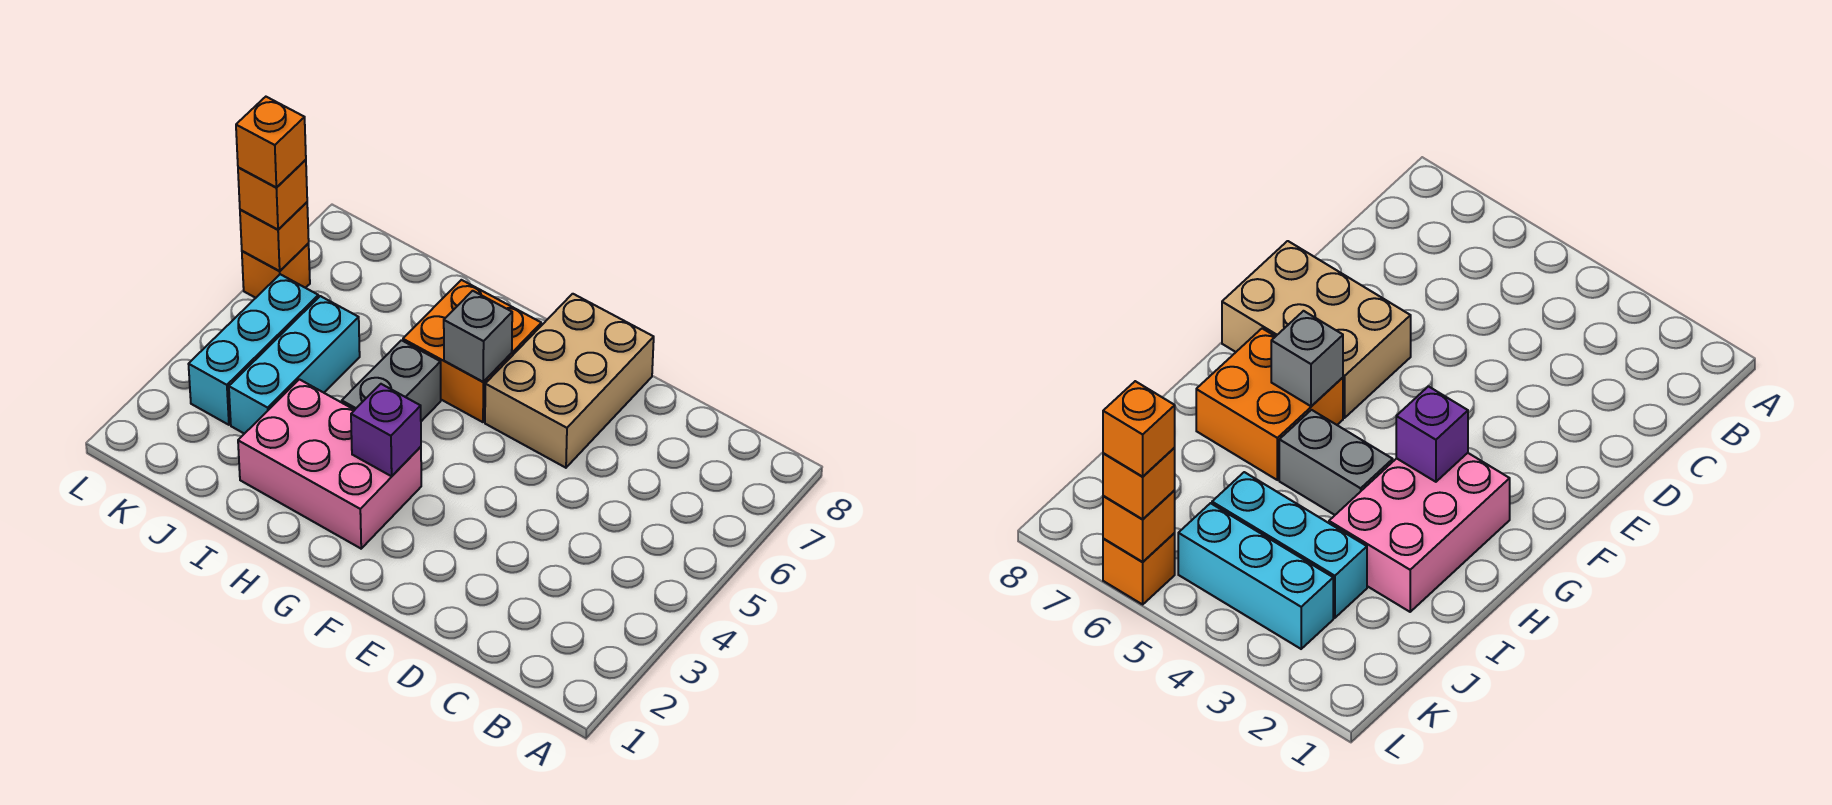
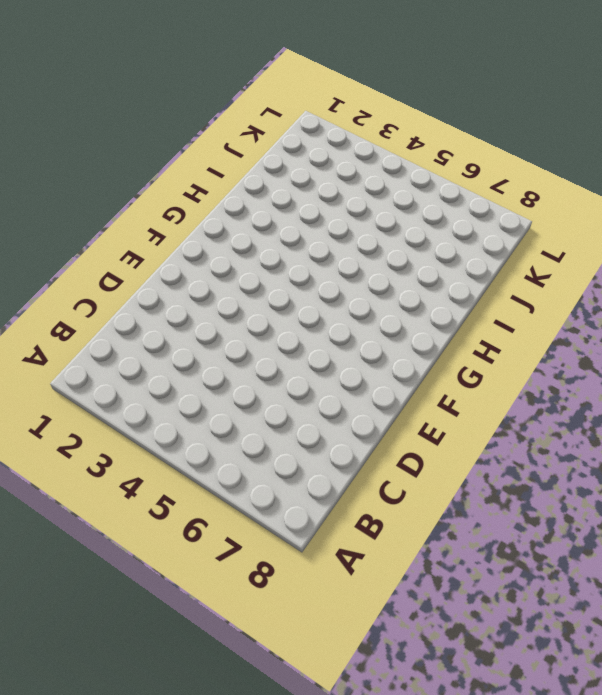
none -> tan 2x3 brick [485,294,654,468]
none -> pink 2x3 brick [238,379,421,549]
none -> orange 2x2 brick [403,280,541,422]

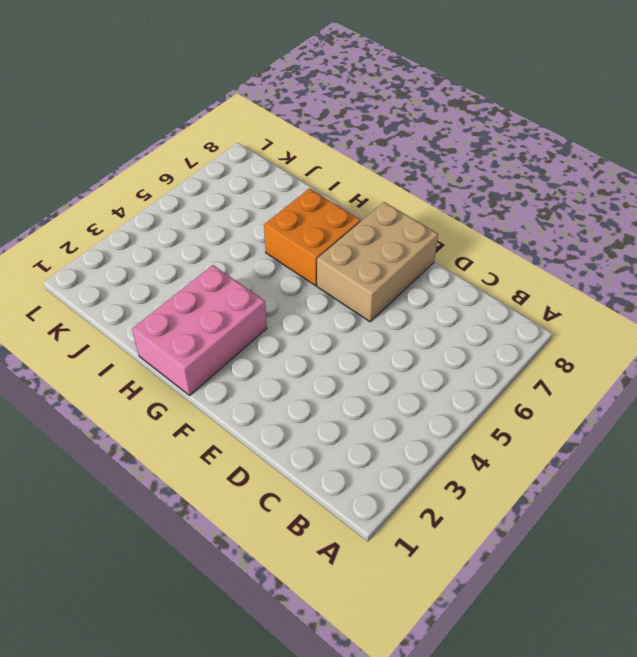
pink 2x3 brick [132,265,267,395] -> pink 2x3 brick turned to [238,379,421,549]
none -> grey 1x2 brick [342,340,441,421]
none -> cyan 1x3 brick [229,296,360,434]
none -> cyan 1x3 brick [189,274,318,425]

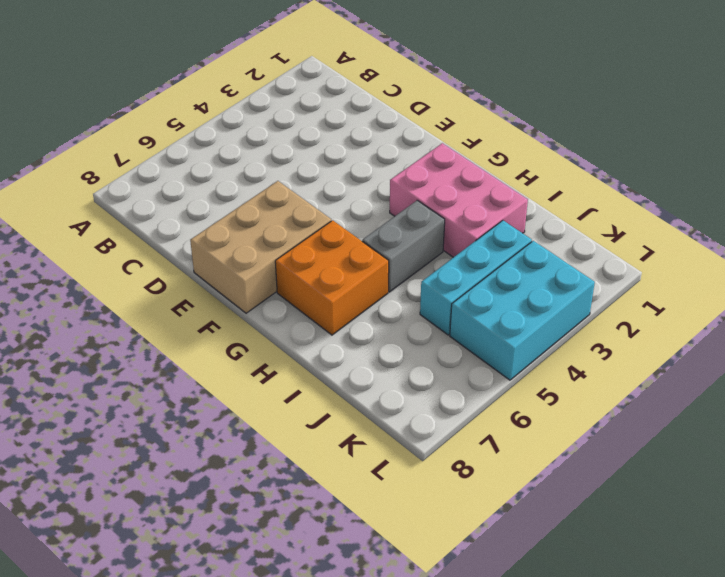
cyan 2x3 brick [450,241,595,380] -> cyan 1x3 brick [189,274,318,425]
none -> orange 1x1 brick [242,244,310,298]
none -> purple 1x1 brick [351,384,421,476]
none -> grey 1x1 brick [444,291,512,382]

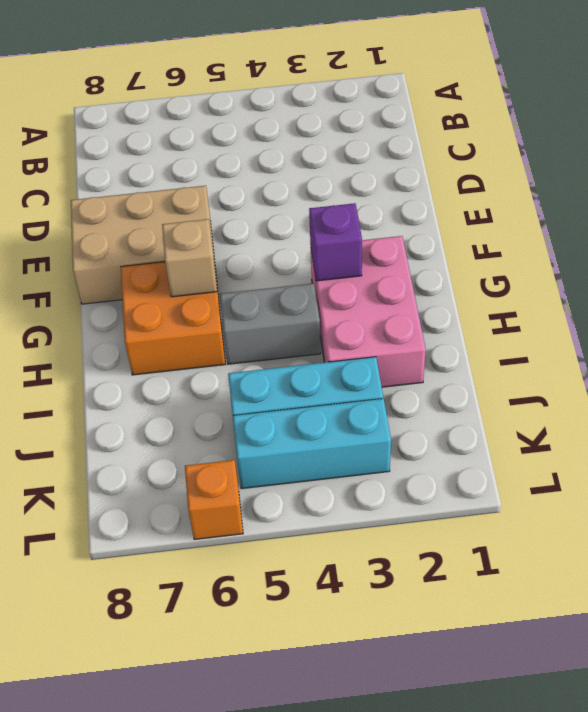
tan 1x1 brick [162,219,217,297] -> grey 1x1 brick [444,291,512,382]
none -> orange 1x1 brick [240,202,309,271]
none -> orange 1x1 brick [238,160,307,230]
none -> orange 1x1 brick [236,97,306,188]

